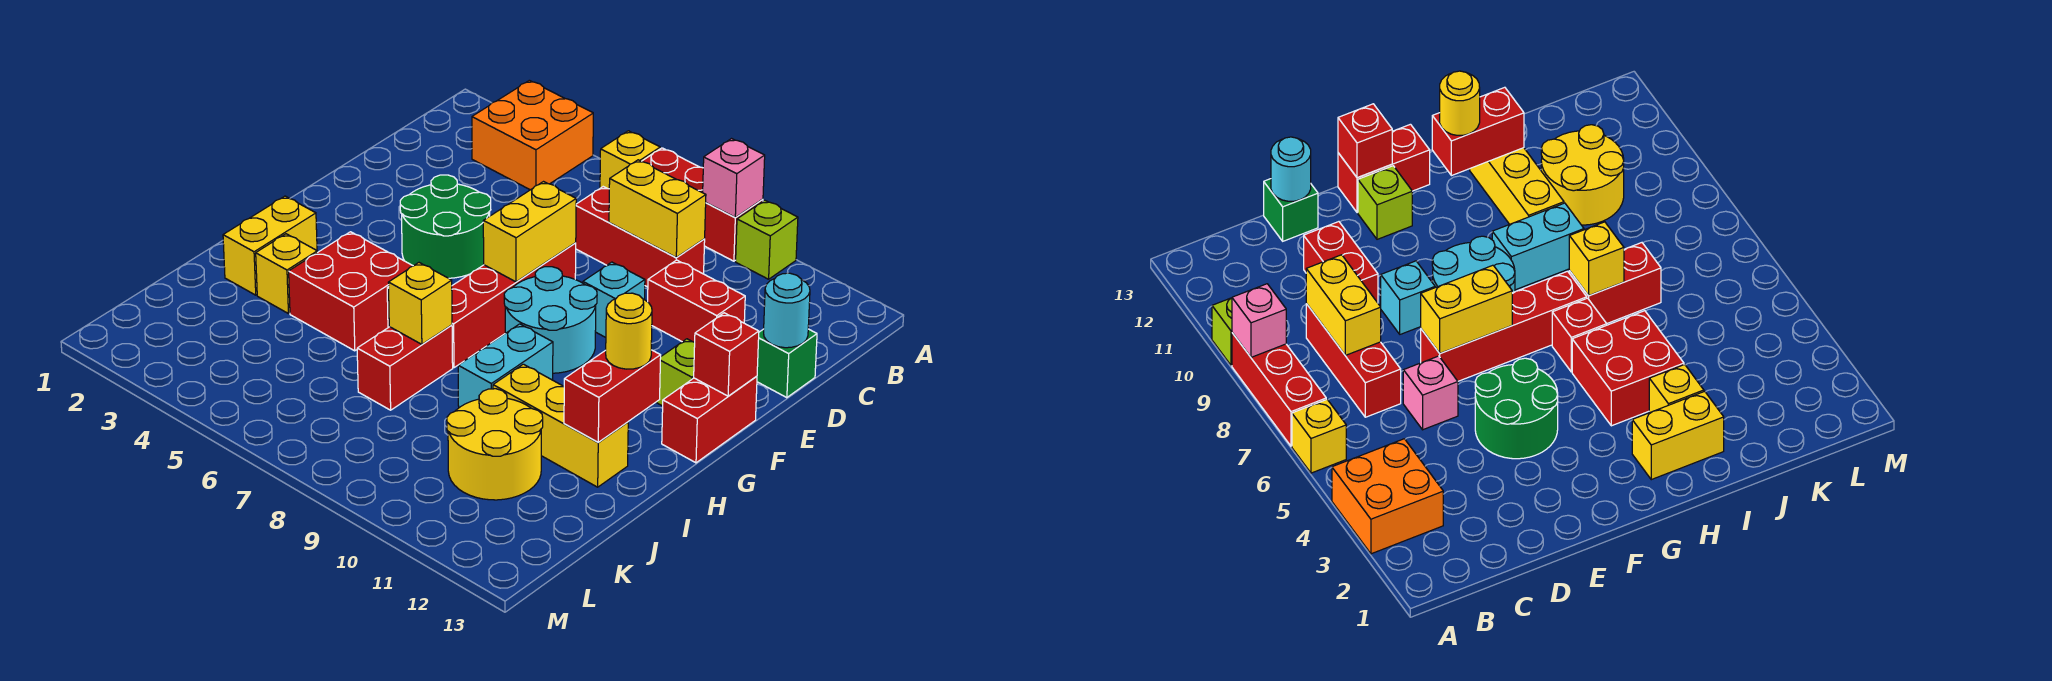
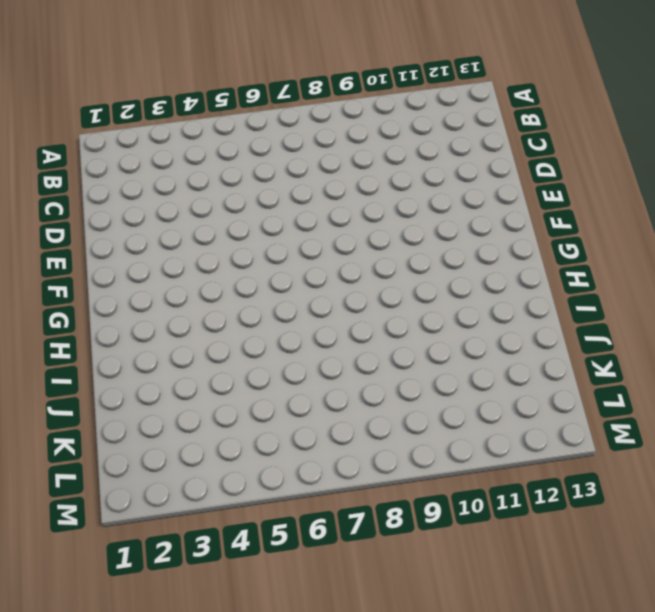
none -> orange 2x2 brick [472,80,593,190]
none -> yellow 1x1 brick [600,131,660,189]
none -> red 1x3 brick [642,148,763,261]
none -> lime 1x1 brick [736,200,798,279]

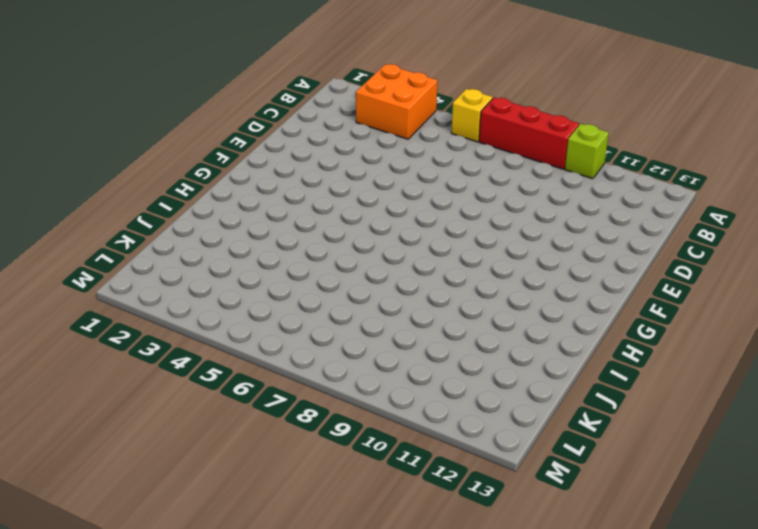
none -> red 1x3 brick [576,187,705,287]
none -> pink 1x1 brick [1403,356,1458,430]
none -> red 1x2 brick [648,260,745,342]
none -> green 1x1 brick [757,329,817,398]

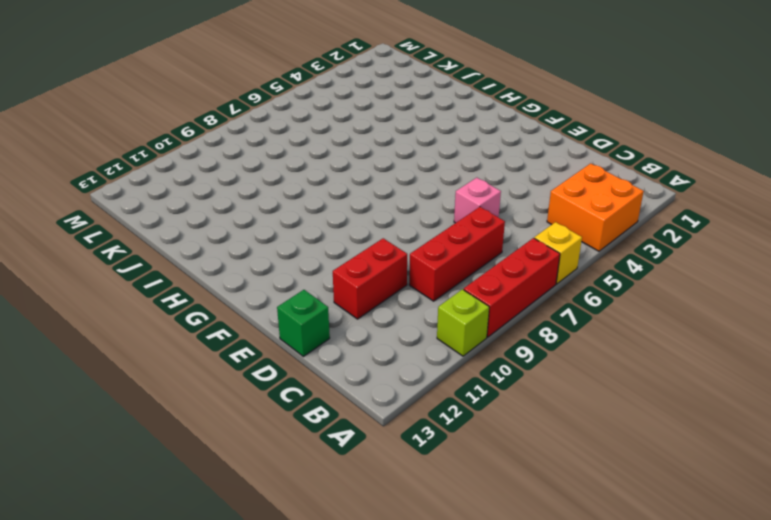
none -> green 2x2 round brick [400,175,491,278]
none -> red 1x4 brick [452,243,576,368]
none -> cyan 1x1 brick [583,262,645,337]
none -> cyan 2x2 round brick [504,267,597,373]

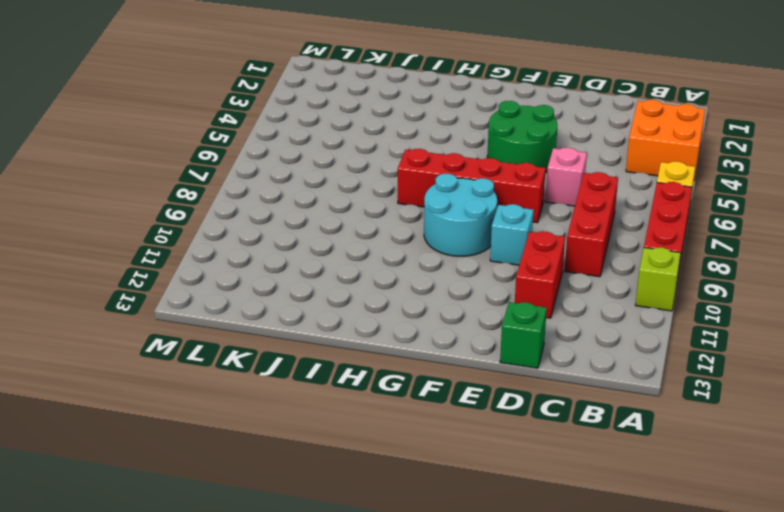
none -> lime 1x1 brick [657,339,695,406]
none -> red 1x2 brick [662,376,757,463]
none -> yellow 1x2 brick [223,196,317,295]
none -> red 2x2 brick [289,232,413,351]

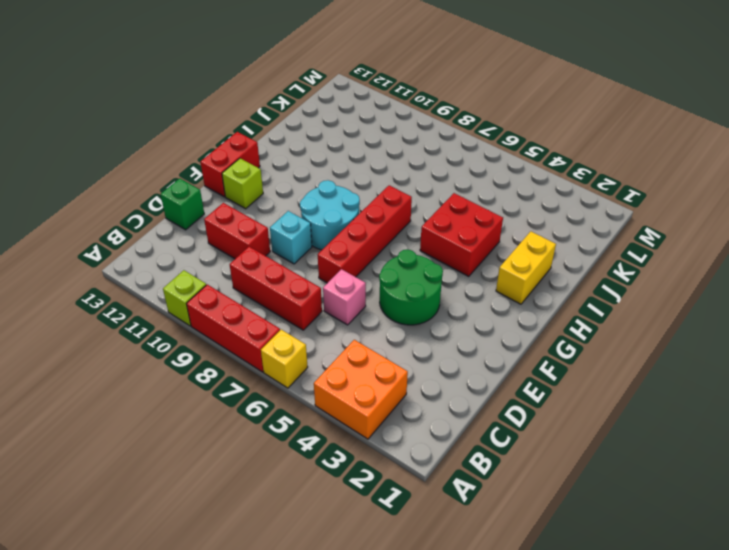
none -> red 1x1 brick [1552,298,1607,372]
none -> cyan 1x2 brick [458,324,553,408]
none -> yellow 1x1 brick [256,234,317,314]
none -> red 1x2 brick [357,325,453,410]

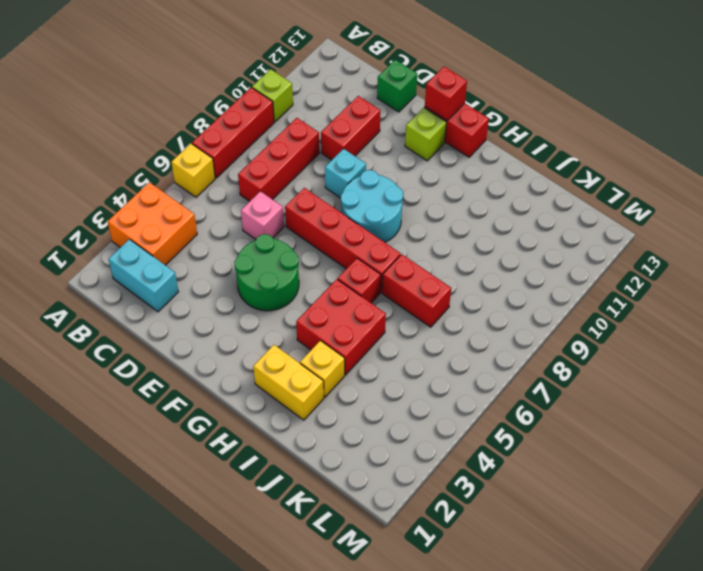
cyan 1x2 brick [109,239,178,312] -> cyan 1x2 brick moved to [458,324,553,408]
none -> yellow 1x3 brick [493,364,628,487]
none -> yellow 2x2 round brick [447,389,543,500]
none -> pink 1x1 brick [703,139,765,218]
none -> yellow 1x2 brick [609,160,706,258]

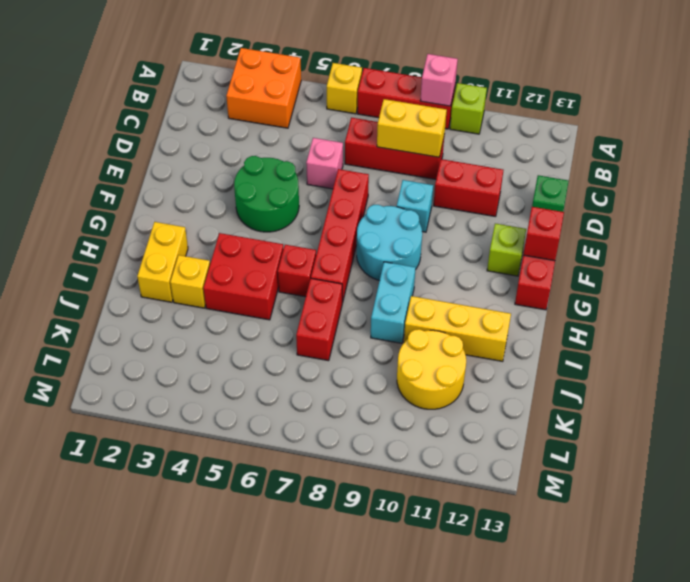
none -> cyan 1x1 round brick [764,273,810,348]
none -> yellow 1x2 brick [483,182,576,282]
none -> red 1x2 brick [564,350,661,442]
none -> yellow 1x1 brick [388,263,452,344]

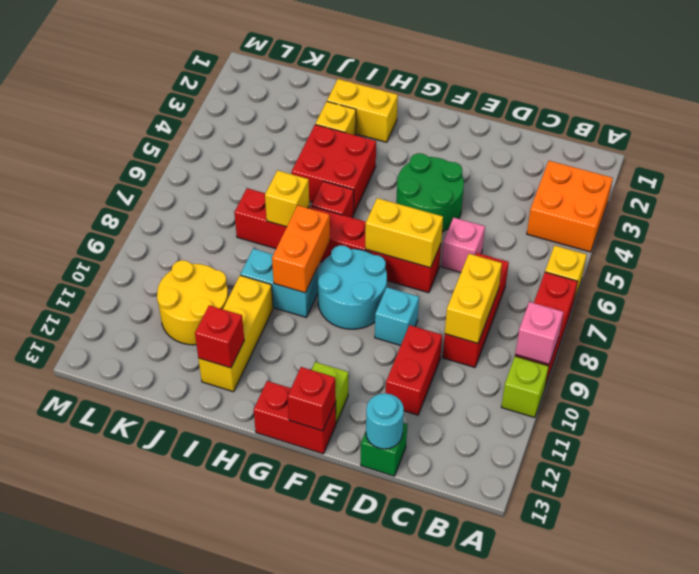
orange 1x2 brick [272,206,330,293] -> none
red 1x1 brick [195,305,244,368] -> red 1x2 brick [564,350,661,442]
none -> yellow 1x1 round brick [606,293,652,369]

